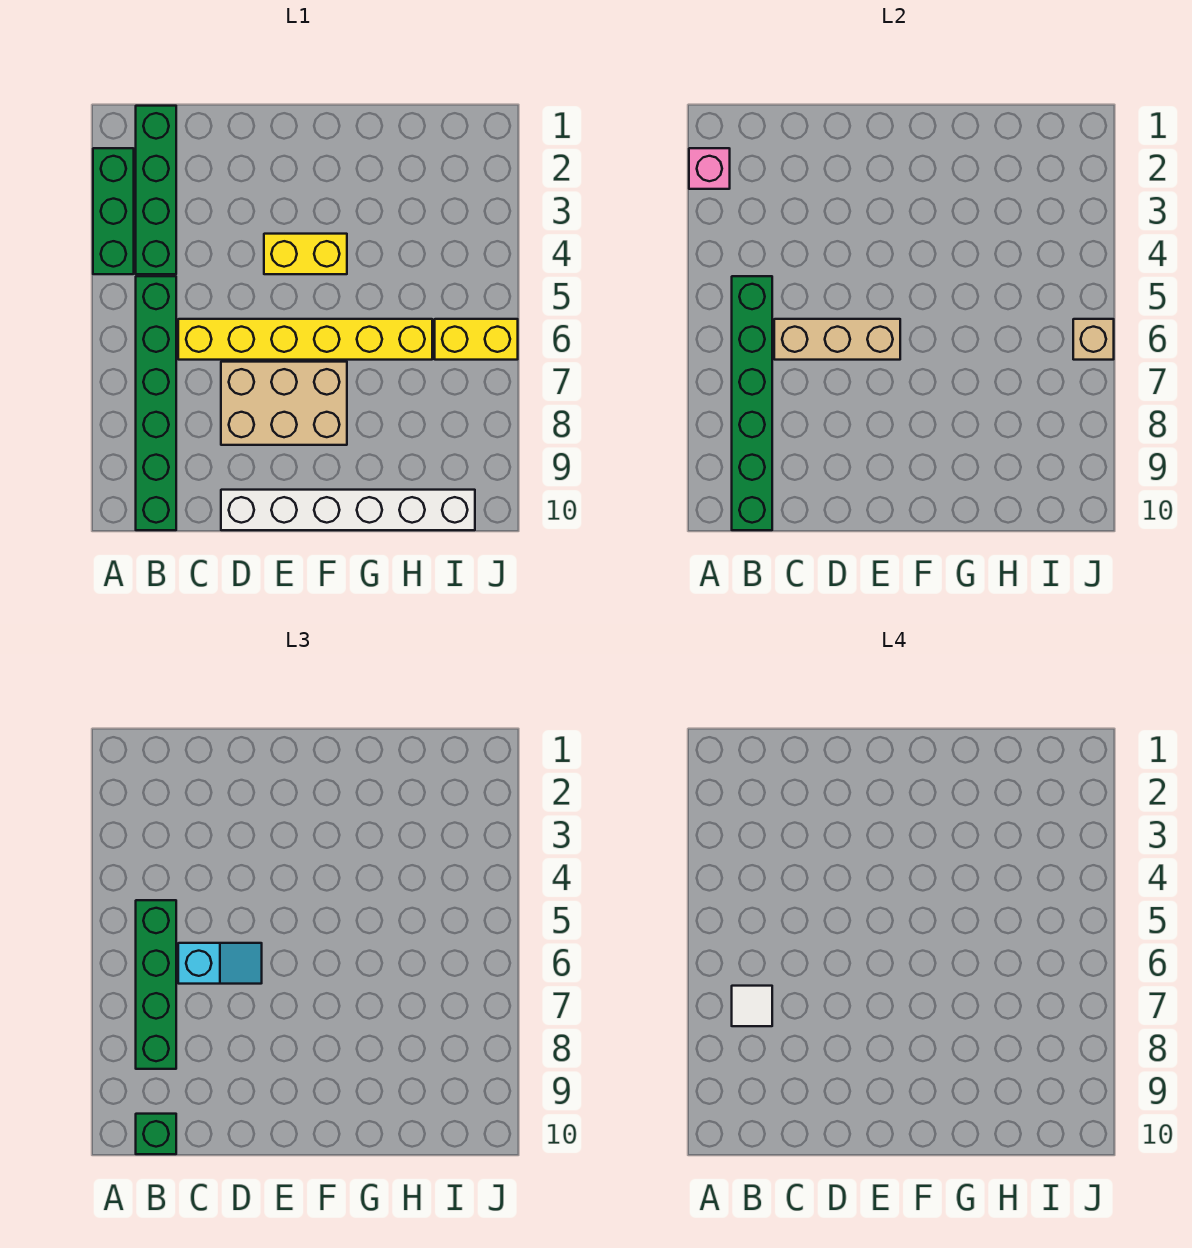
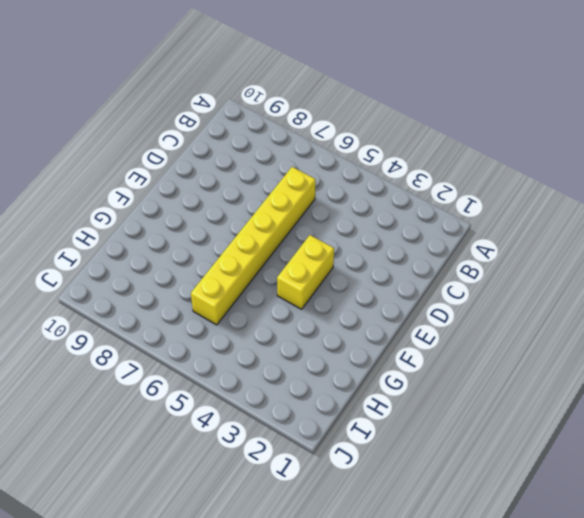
none -> green 1x3 brick [93,148,134,274]
none -> green 1x4 brick [136,106,176,274]
none -> green 1x6 brick [136,276,176,530]

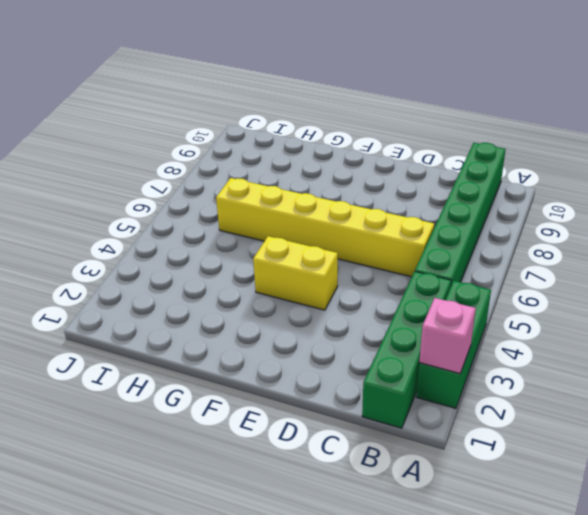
none -> tan 2x3 brick [221,362,347,445]
none -> white 1x6 brick [221,490,475,530]
none -> yellow 1x2 brick [435,319,518,360]

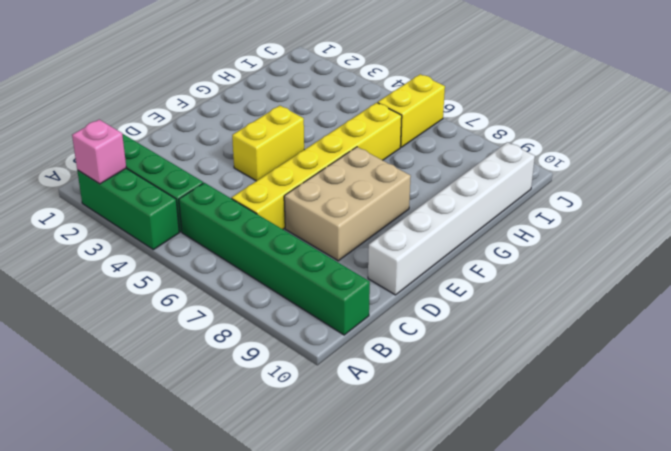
none -> green 1x6 brick [732,276,772,530]
none -> tan 1x3 brick [774,319,900,360]
none -> tan 1x1 brick [1073,319,1114,360]

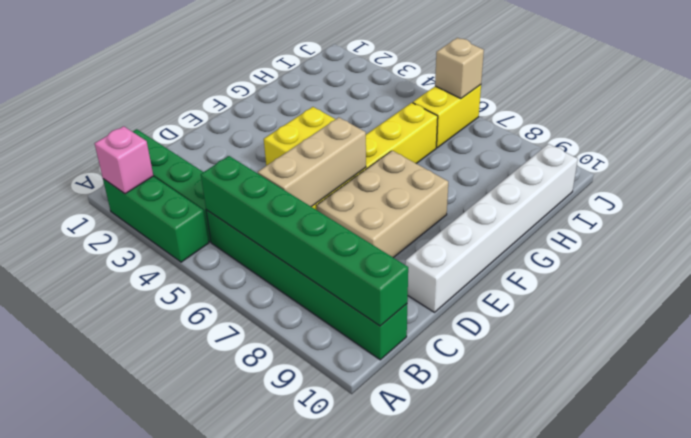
none -> green 1x4 brick [136,900,176,1069]
none -> green 1x1 brick [136,1114,176,1154]
none -> cyan 1x2 slope [178,943,262,984]

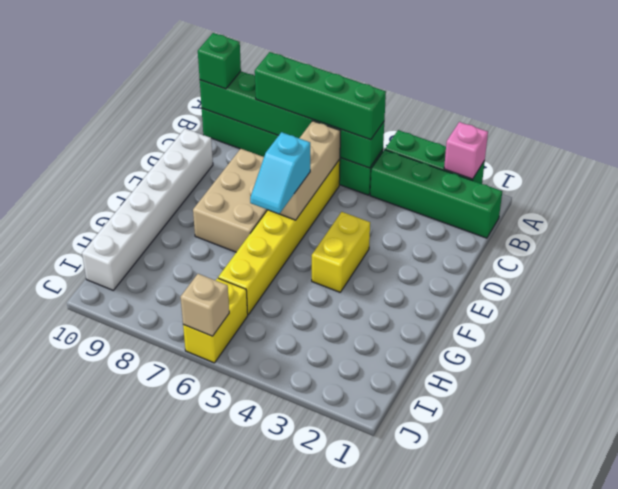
cyan 1x2 slope [250,132,310,214] -> cyan 1x2 slope moved to [178,943,262,984]
none -> white 1x1 tile [732,986,772,1026]

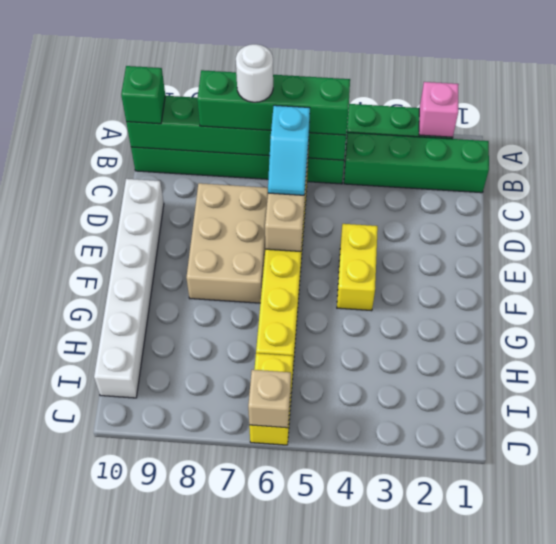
white 1x1 round brick [236,44,273,102] -> white 1x1 tile [732,986,772,1026]

